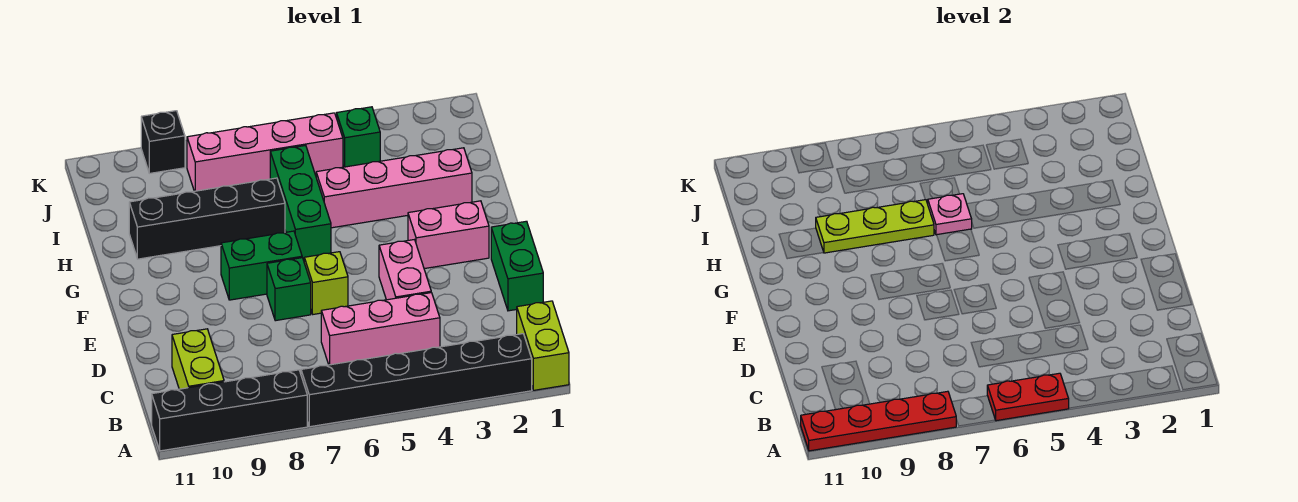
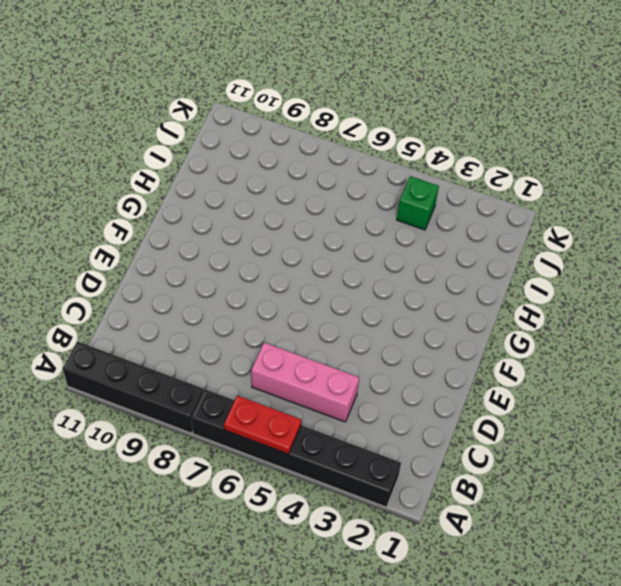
none -> lime 1x2 brick [517,301,569,390]
none -> lime 1x2 brick [172,329,224,389]
none -> green 1x2 brick [491,221,543,311]

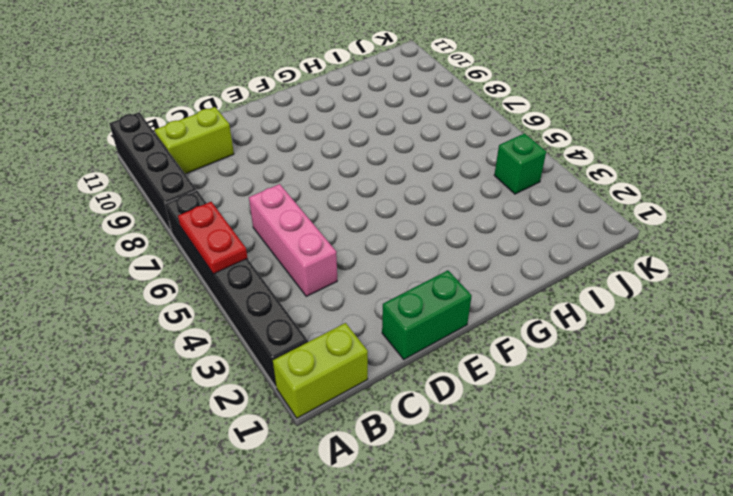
none -> pink 1x2 brick [379,240,431,300]
none -> lime 1x1 brick [304,252,348,314]
none -> green 1x1 brick [267,258,311,321]

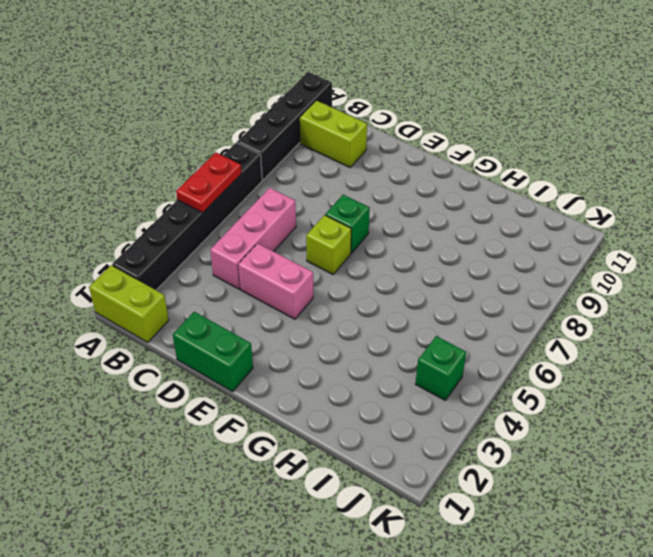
none -> pink 1x2 brick [408,201,489,269]
none -> green 1x2 brick [221,231,302,300]
none -> green 1x3 brick [270,145,331,260]

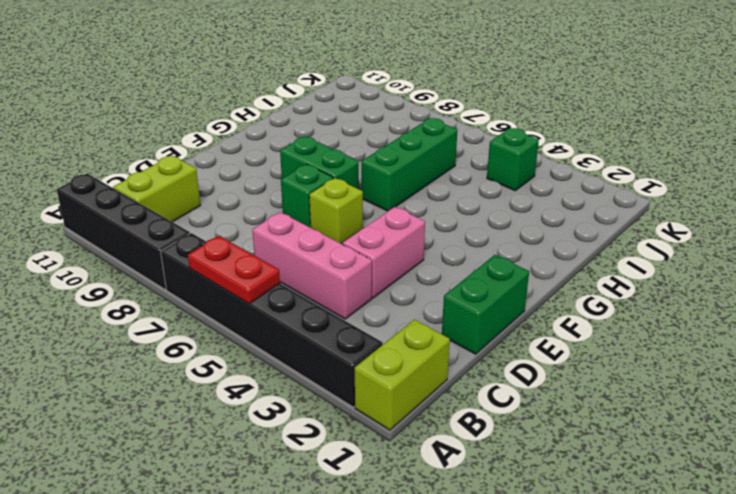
none -> pink 1x2 brick [408,201,489,269]
none -> pink 1x4 brick [316,148,472,228]
none -> black 1x4 brick [129,178,285,259]

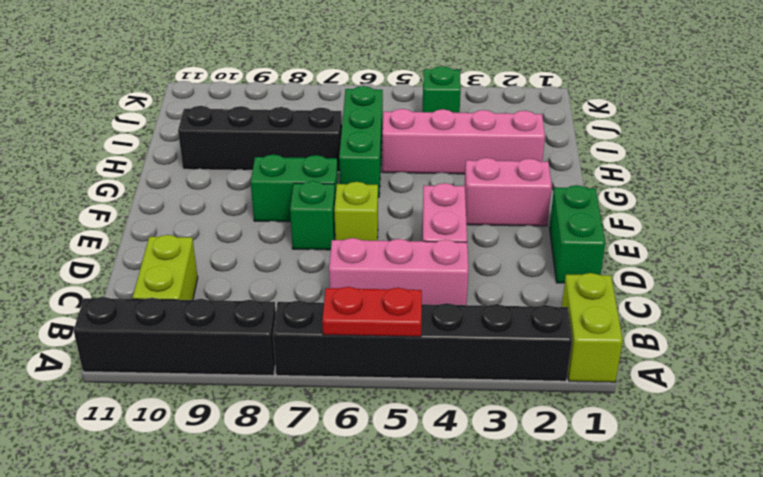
none -> pink 1x4 brick [187,113,343,191]
none -> black 1x1 brick [141,111,185,173]
none -> red 1x4 plate [801,391,956,451]

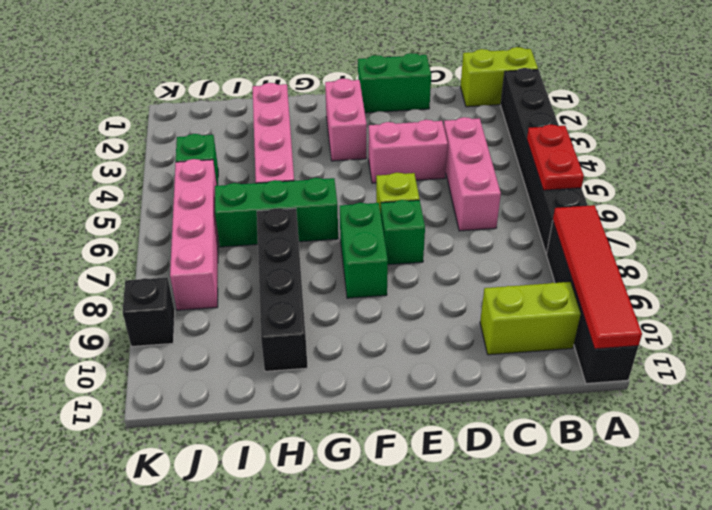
red 1x4 tile [553,205,642,349] -> red 1x4 plate [801,391,956,451]
none -> pink 1x1 plate [928,194,972,235]
none -> lime 1x3 plate [816,200,934,253]

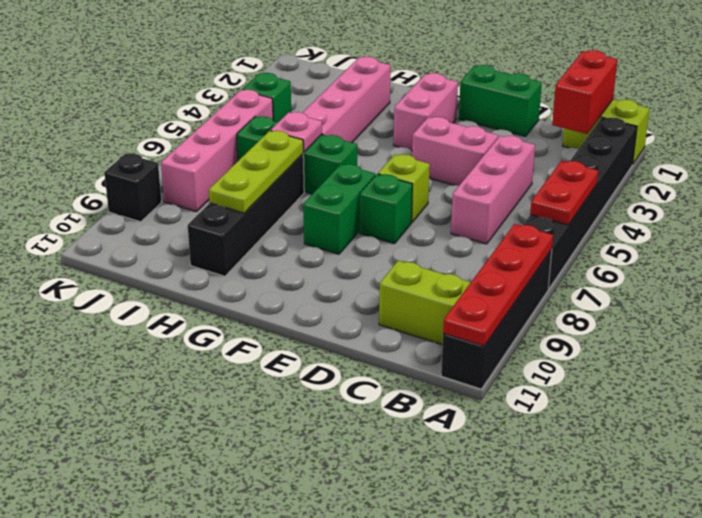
red 1x2 brick [552,50,617,134] -> none

